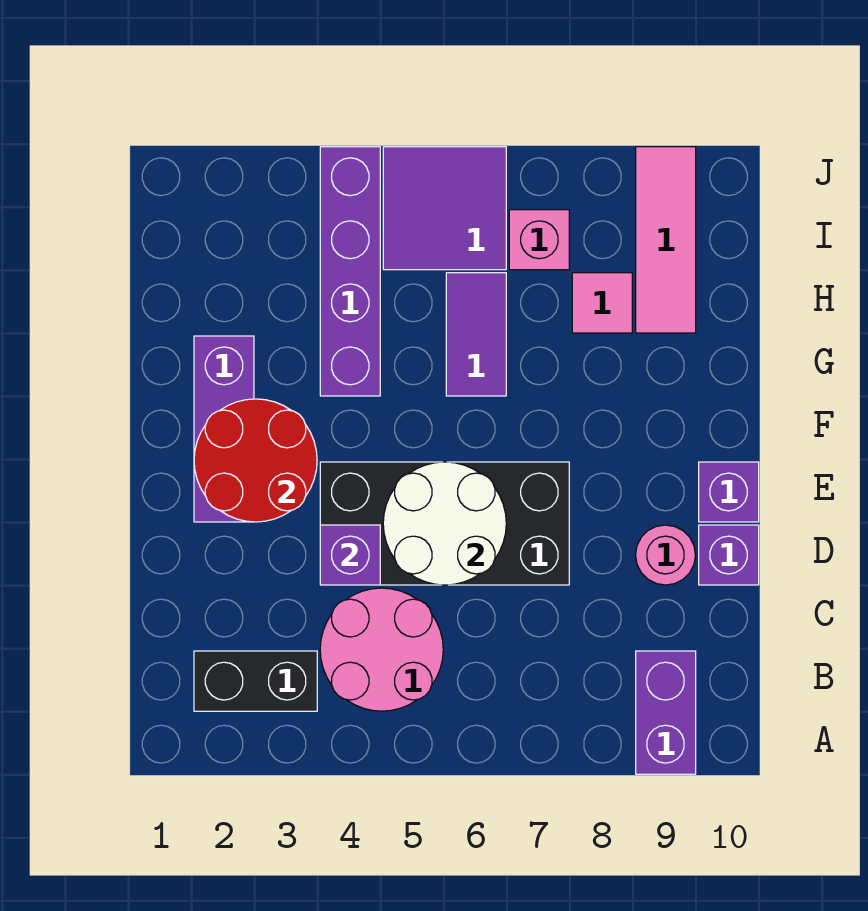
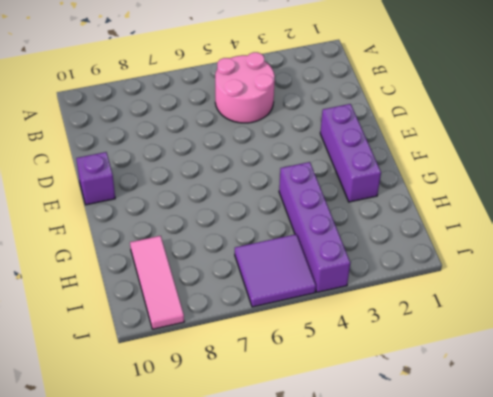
none -> purple 1x2 brick [636,651,696,774]
none -> black 1x2 brick [194,651,317,711]
none -> black 2x4 brick [320,462,569,585]

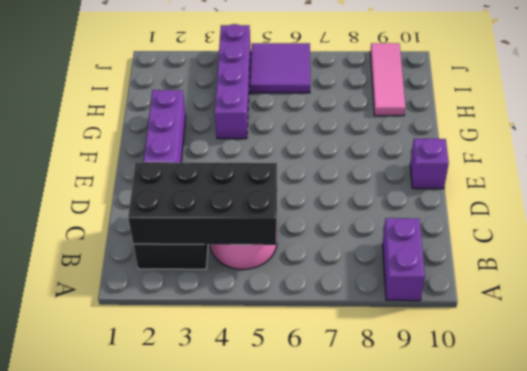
black 2x4 brick [128,162,277,245] -> black 2x4 brick moved to [320,462,569,585]
none -> pink 1x1 round brick [636,525,695,585]
none -> purple 1x1 brick [699,525,759,585]
none -> purple 1x2 tile [446,273,506,396]

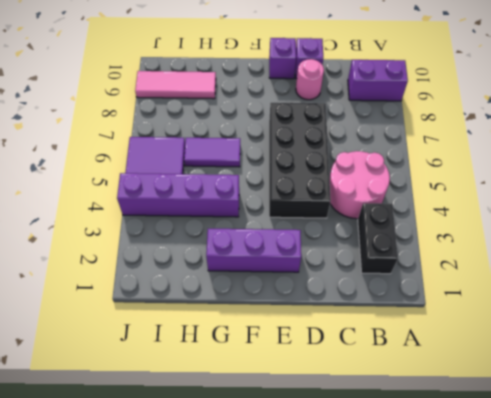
none -> pink 1x1 tile [572,273,632,333]
none -> pink 1x1 brick [509,210,569,270]
none -> purple 1x1 brick [320,525,380,585]

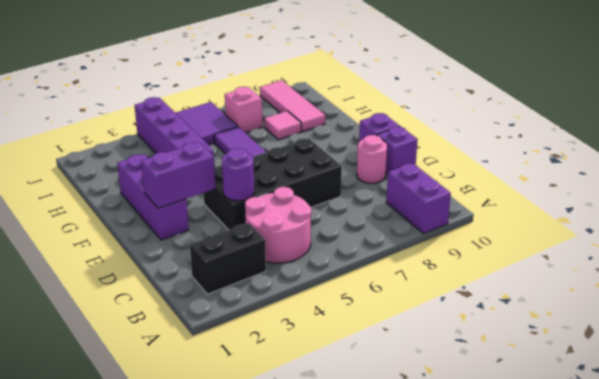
purple 1x1 round brick [222,148,254,201] -> purple 1x1 brick [320,525,380,585]
purple 1x2 brick [141,142,215,208] -> red 2x2 round brick [194,399,317,522]
none -> white 2x2 round brick [383,462,506,585]

